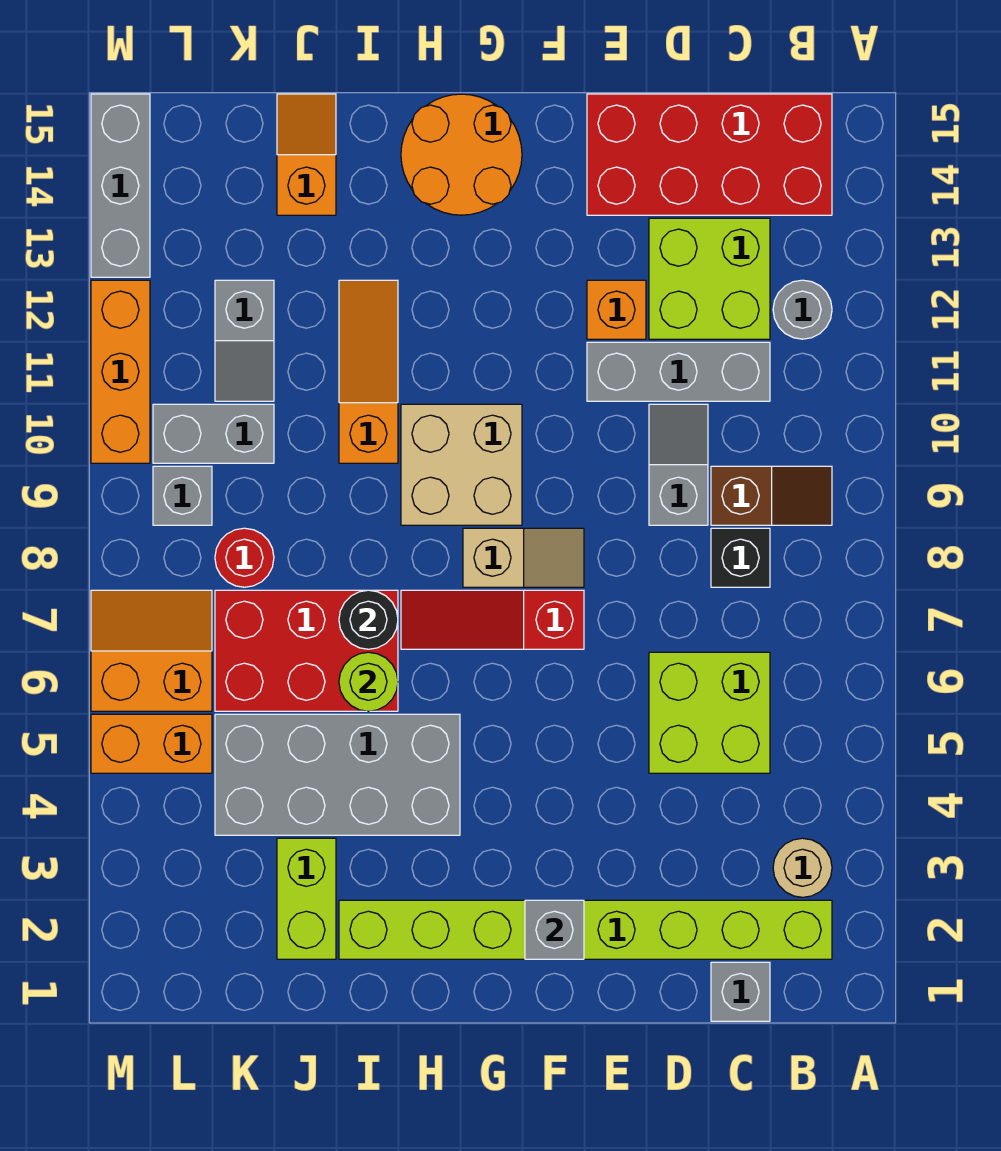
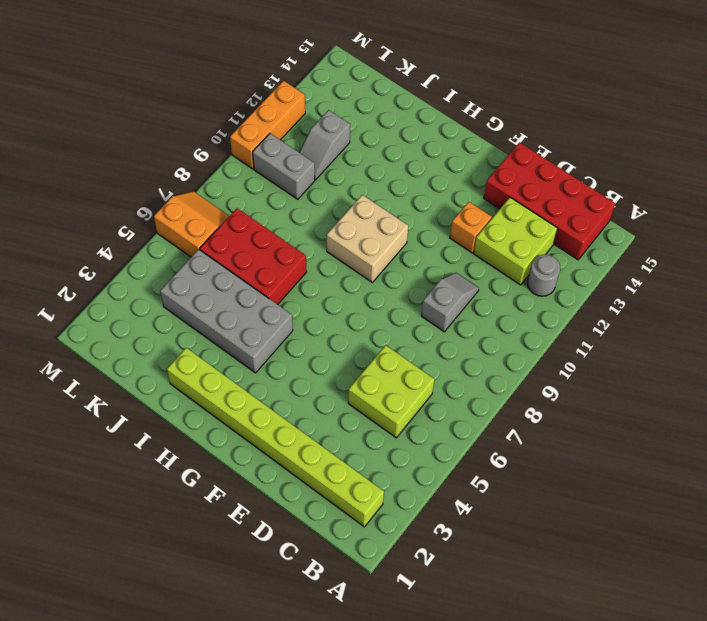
none -> tan 1x1 round brick [773,838,832,897]
none -> brown 1x2 slope [711,466,832,525]
none -> grey 1x1 brick [711,962,770,1021]
none -> black 1x1 brick [711,528,770,587]

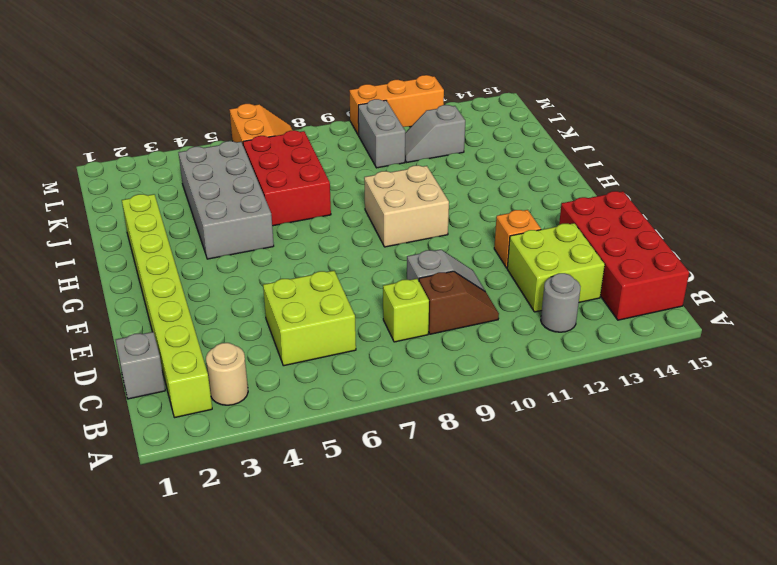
lime 1x1 brick [383,279,429,342] -> black 1x1 brick [711,528,770,587]
brown 1x2 slope [419,271,499,334] -> brown 1x2 slope turned to [711,466,832,525]
none -> grey 1x3 brick [587,342,770,401]
none -> red 1x3 slope [401,590,584,649]
none -> tan 1x2 slope [463,528,584,587]
none -> orange 2x2 round brick [401,94,522,215]

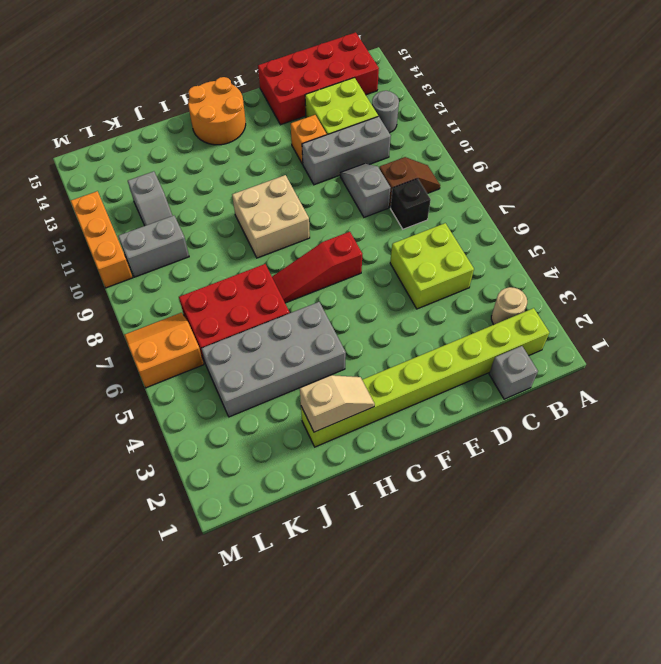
tan 1x2 slope [300,375,375,432] -> tan 1x2 slope moved to [463,528,584,587]
none -> orange 1x3 slope [339,280,398,463]
none -> lime 1x2 brick [277,838,336,959]
none -> orange 1x2 slope [277,94,336,215]
none -> red 1x1 round brick [215,528,274,587]

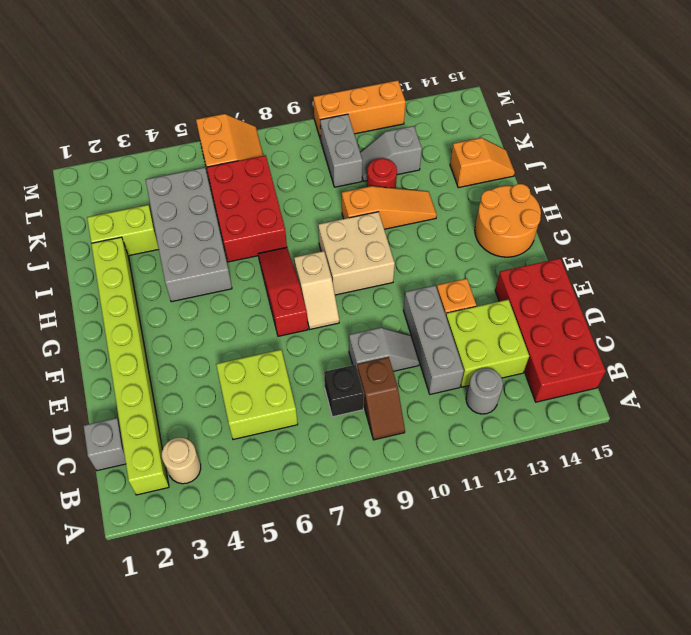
red 1x1 round brick [367,158,397,188] -> red 1x1 round brick moved to [215,528,274,587]
none -> orange 1x2 brick [91,714,212,773]
none -> grey 1x1 brick [153,466,212,525]
none -> grey 1x3 brick [91,94,150,277]
none -> grey 1x1 brick [525,900,584,959]

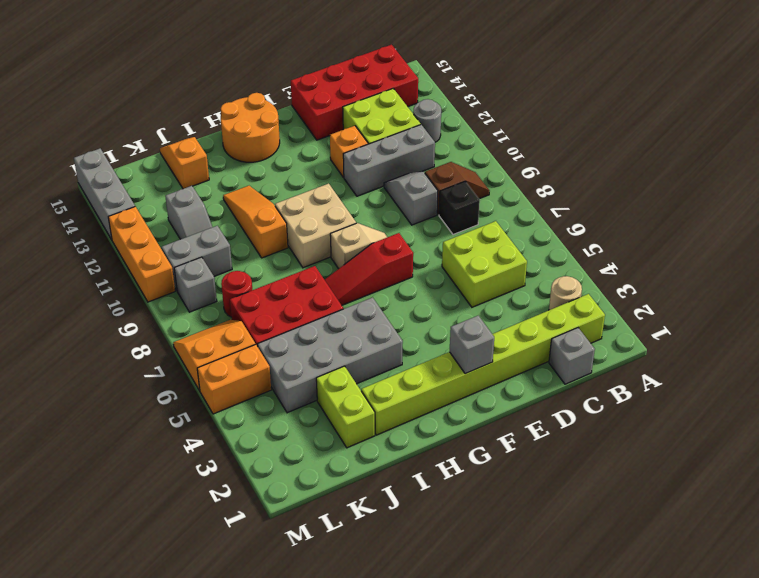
none -> lime 1x1 round brick [339,652,398,711]
none -> black 1x1 round brick [339,590,398,649]

